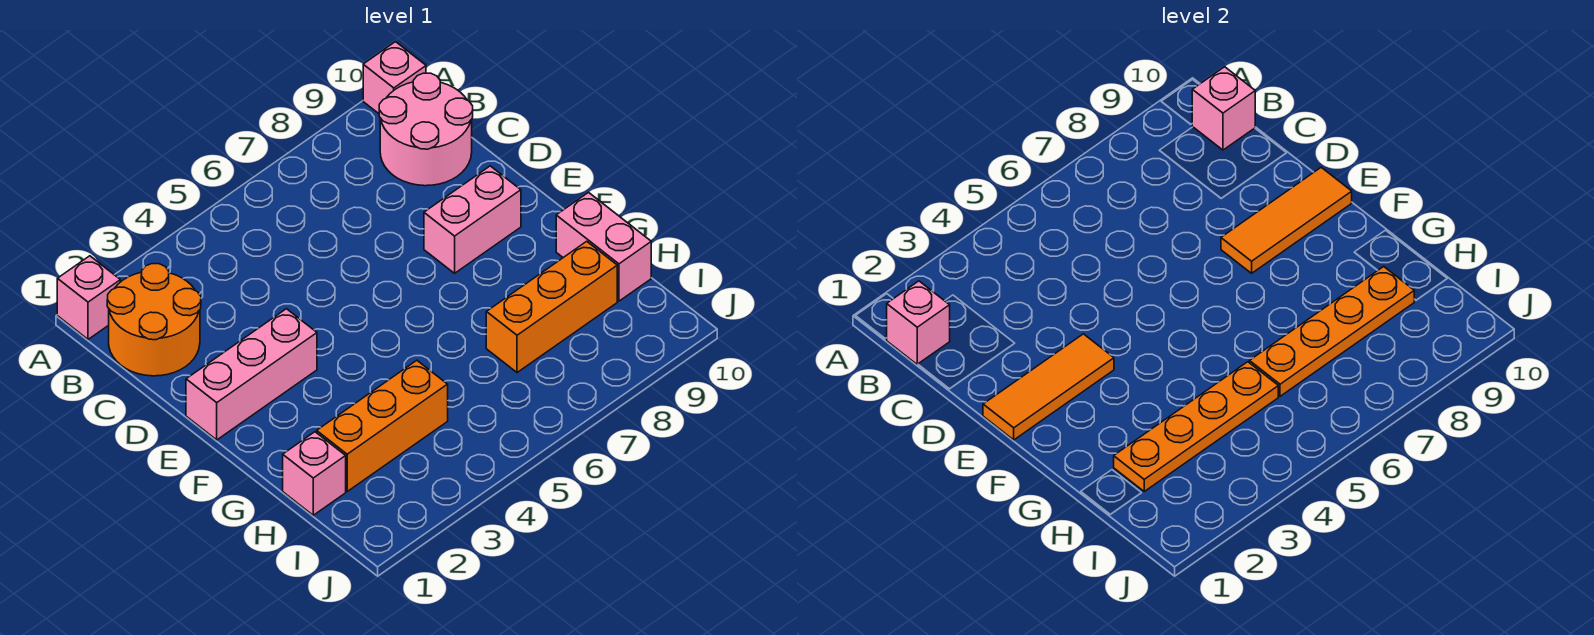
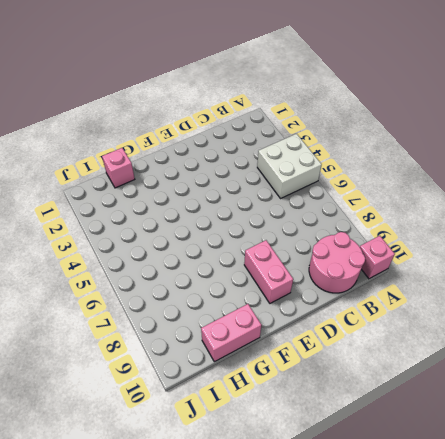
white 2x2 brick [257,134,322,198] -> none
none -> pink 1x1 brick [57,256,120,339]
none -> orange 2x2 round brick [107,264,201,376]
none -> pink 1x3 brick [186,309,317,440]

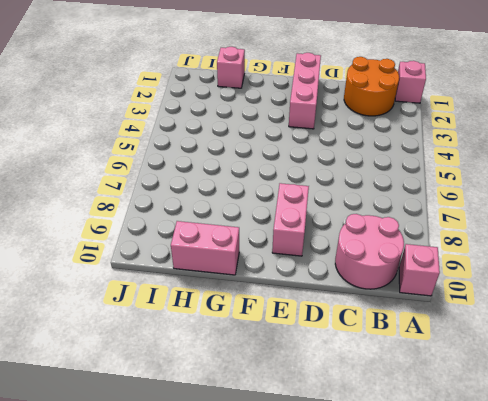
none -> orange 1x3 brick [317,360,448,491]
none -> orange 1x3 brick [486,241,617,373]
none -> pink 1x1 brick [887,281,950,364]

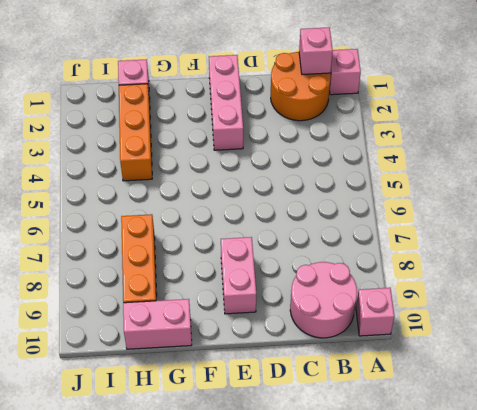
none -> pink 1x1 brick [1192,67,1255,150]
none -> orange 1x3 tile [983,334,1114,440]
none -> orange 1x3 tile [1221,167,1352,273]

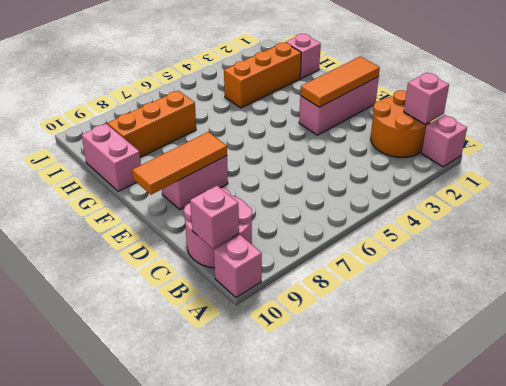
none -> orange 1x4 plate [1114,362,1278,491]
none -> orange 1x4 plate [1249,267,1414,396]

